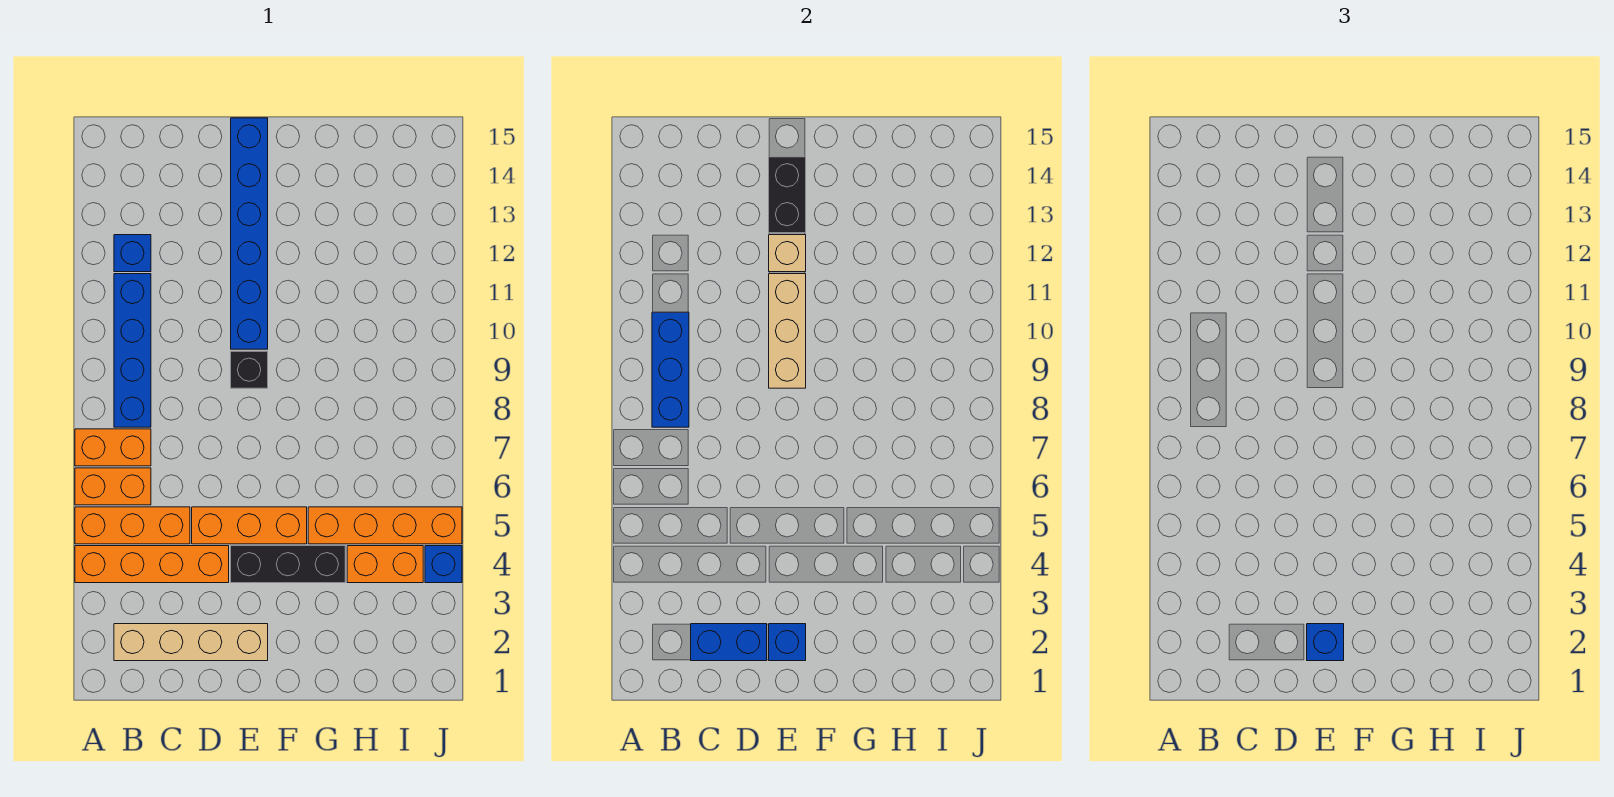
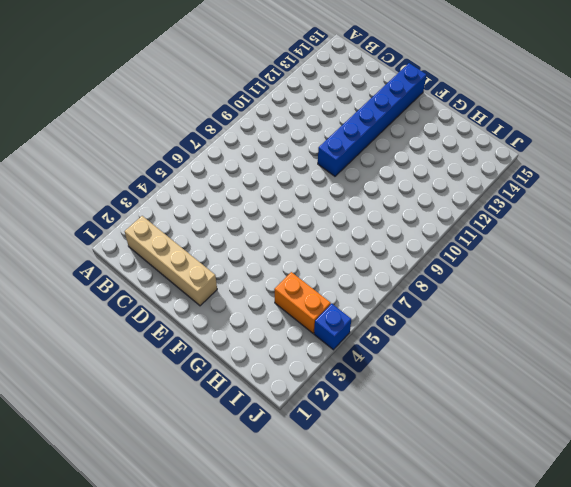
none -> orange 1x4 brick [75,546,229,583]
none -> orange 1x3 brick [75,507,190,544]
none -> orange 1x2 brick [75,468,151,505]

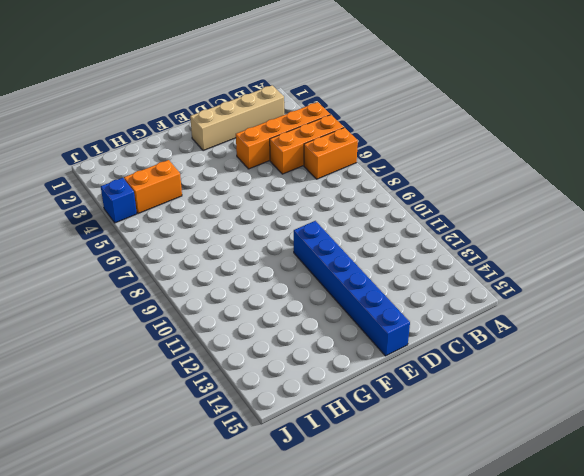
none -> orange 1x2 brick [75,429,151,466]
none -> blue 1x4 brick [114,274,151,427]
none -> blue 1x1 brick [114,235,151,272]

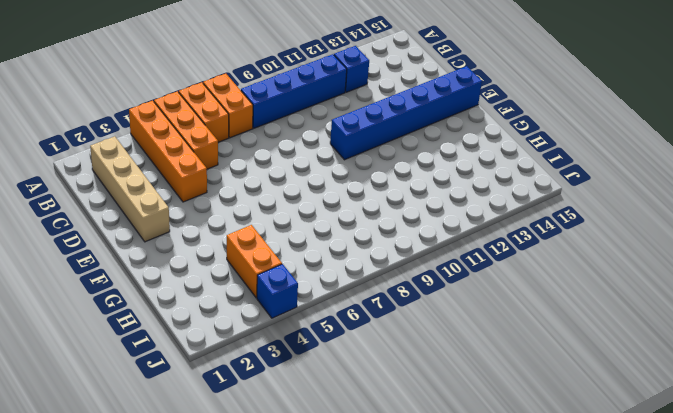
none -> orange 1x3 brick [192,507,307,544]
none -> black 1x3 brick [231,546,345,583]
none -> black 1x1 brick [231,351,268,388]

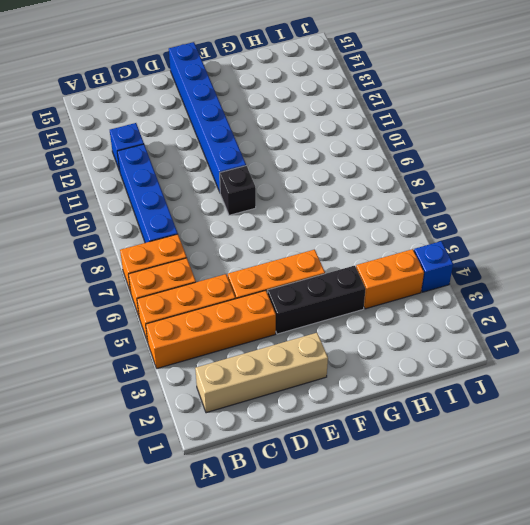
none -> orange 1x4 brick [308,507,462,544]
none -> blue 1x3 brick [652,312,689,427]
none -> blue 1x2 brick [691,624,767,661]

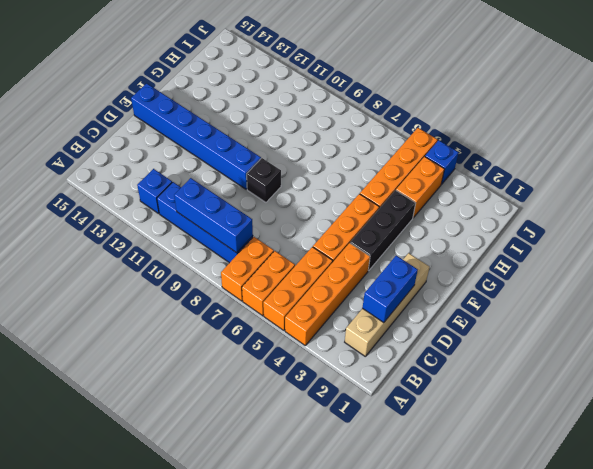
none -> blue 1x1 brick [769,624,806,661]
none -> tan 1x3 brick [769,274,806,388]
none -> tan 1x1 brick [769,235,806,272]

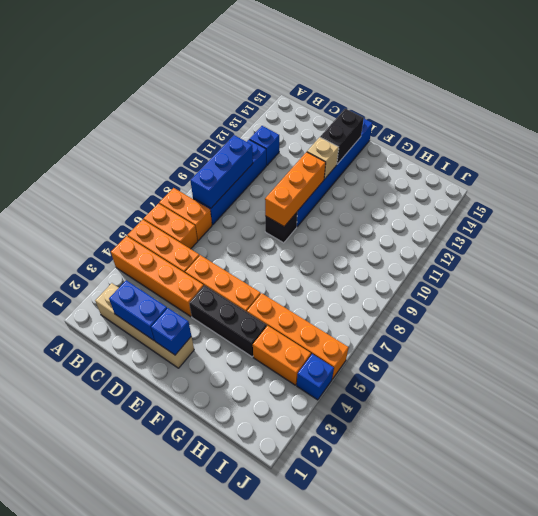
orange 1x3 brick [265,152,326,227] -> tan 1x3 brick [769,274,806,388]
none -> blue 1x1 brick [1307,624,1344,661]

